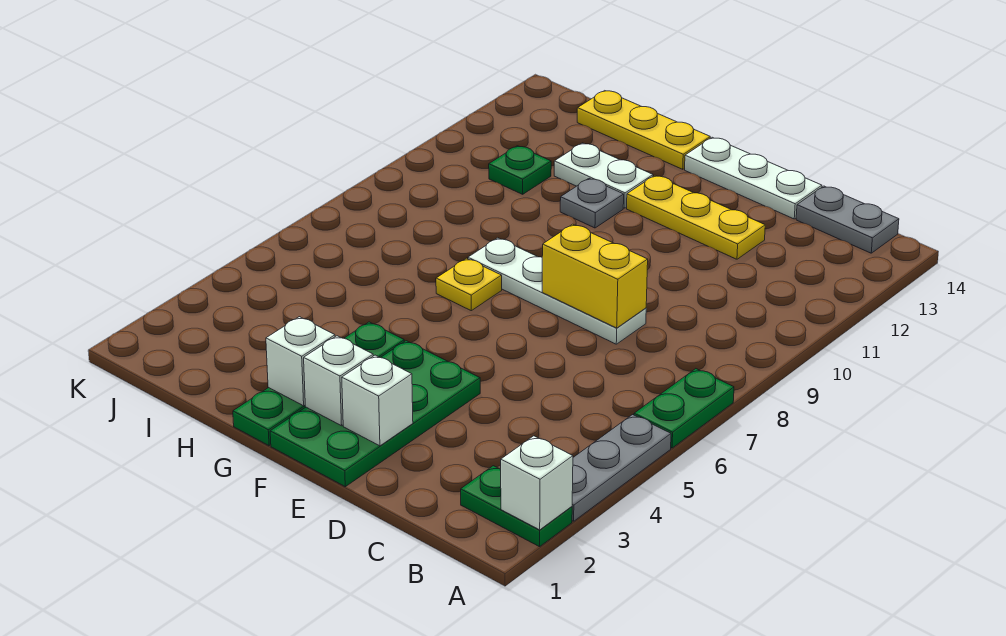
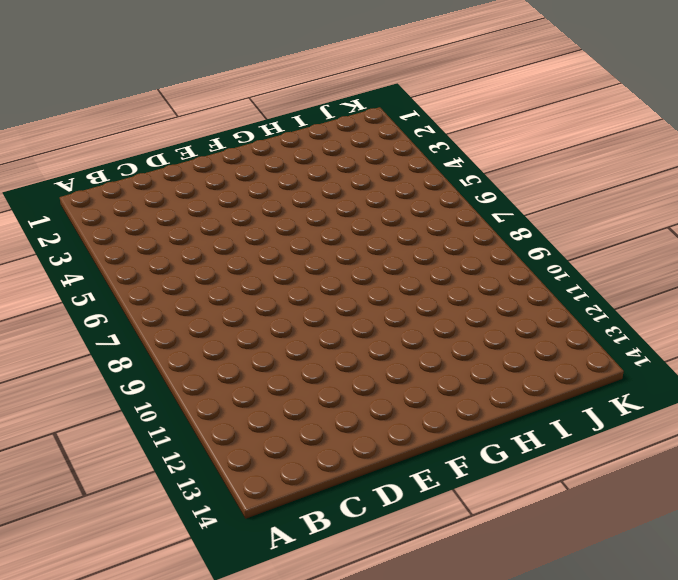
none -> green 1x2 plate [461,466,572,547]
none -> grey 1x3 plate [572,415,671,521]
none -> green 1x2 plate [634,369,734,448]

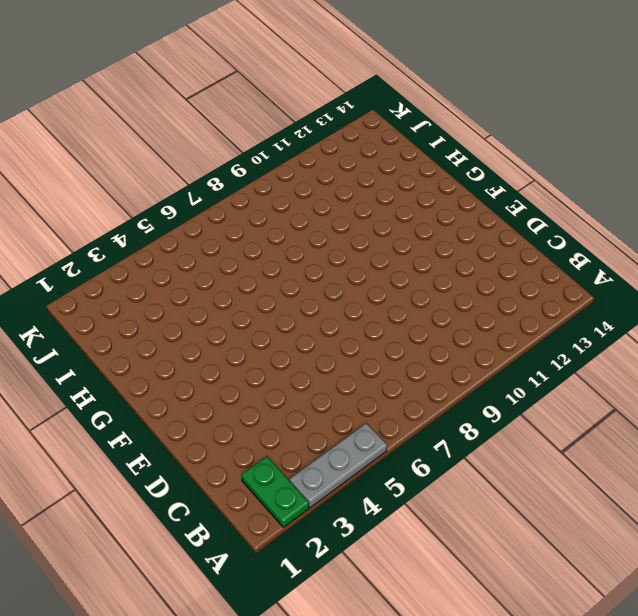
none -> green 1x2 plate [634,369,734,448]
none -> grey 1x2 plate [796,186,899,253]
none -> white 1x4 plate [468,238,646,344]

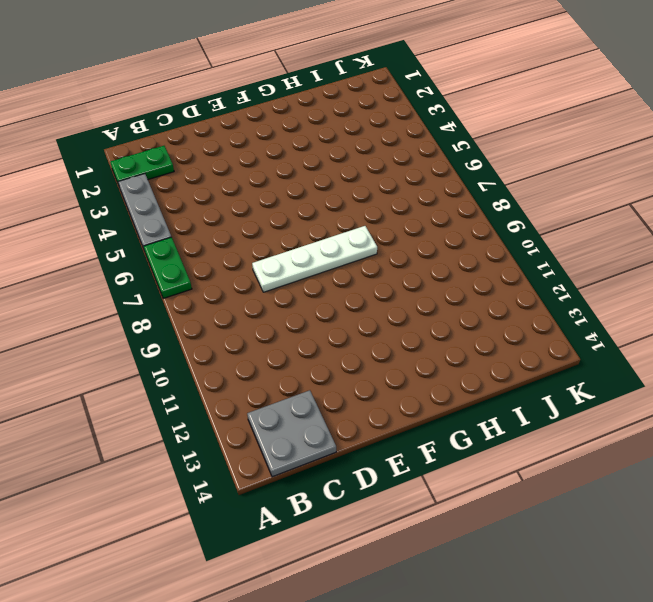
grey 2x2 plate [247,390,336,477] -> grey 1x2 plate [796,186,899,253]
none -> yellow 1x3 plate [627,176,765,259]
none -> white 1x3 plate [685,137,822,219]
none -> green 2x4 plate [270,341,480,487]

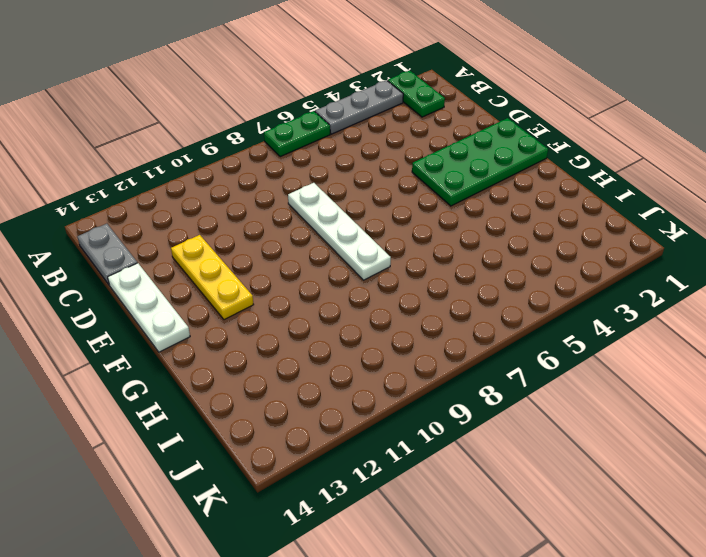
none -> green 1x4 plate [233,322,404,446]
none -> yellow 1x1 plate [436,258,502,311]
none -> grey 1x1 plate [560,178,624,228]

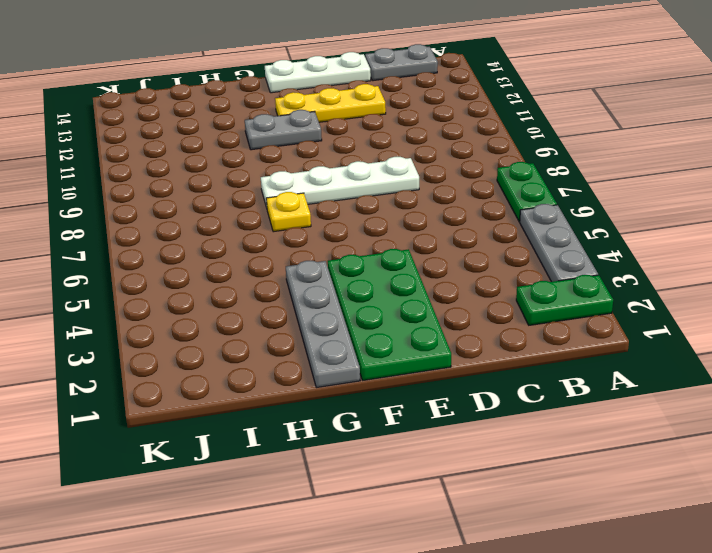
grey 1x2 plate [245,110,322,150] -> grey 1x1 plate [560,178,624,228]
grey 1x4 plate [286,261,360,388] -> green 1x4 plate [233,322,404,446]
none -> white 1x2 plate [554,143,653,208]
none -> yellow 1x3 plate [577,91,710,169]
none -> green 1x1 plate [489,146,551,194]

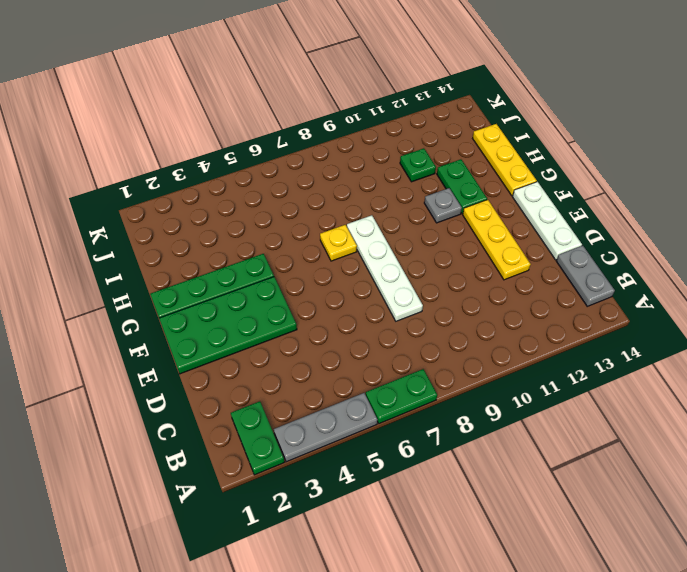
green 1x2 plate [437,159,487,214] -> white 1x2 plate [554,143,653,208]
none -> white 1x1 brick [501,436,573,530]
none -> yellow 1x2 brick [542,224,648,328]
none -> white 1x1 brick [342,355,413,446]

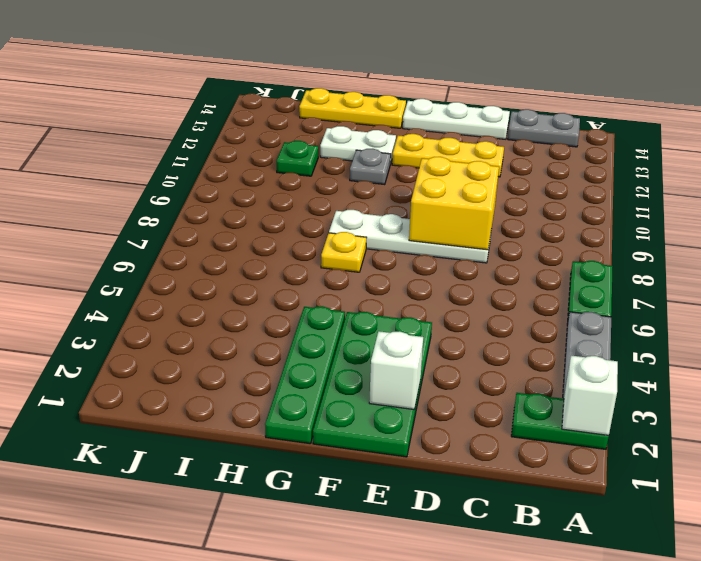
yellow 2x2 brick [409,157,499,250] -> yellow 1x2 brick [542,224,648,328]
none -> white 1x1 brick [304,336,373,426]
none -> white 1x1 brick [266,317,335,406]

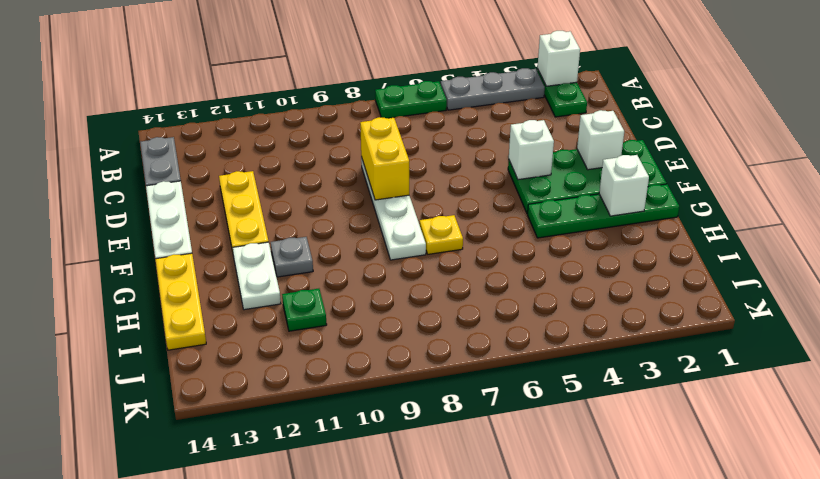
white 1x1 brick [509,120,554,180] -> white 1x1 brick moved to [304,336,373,426]

